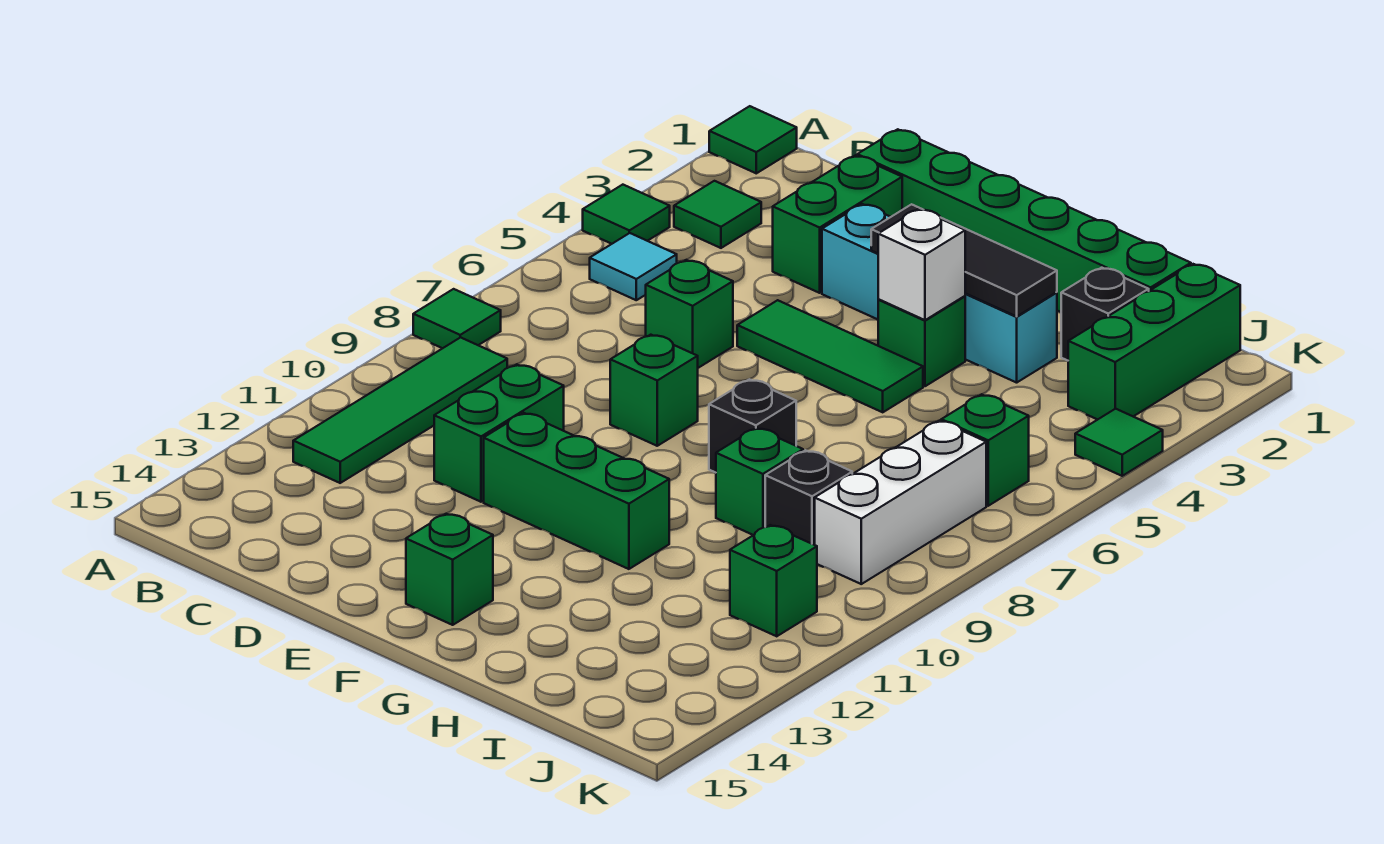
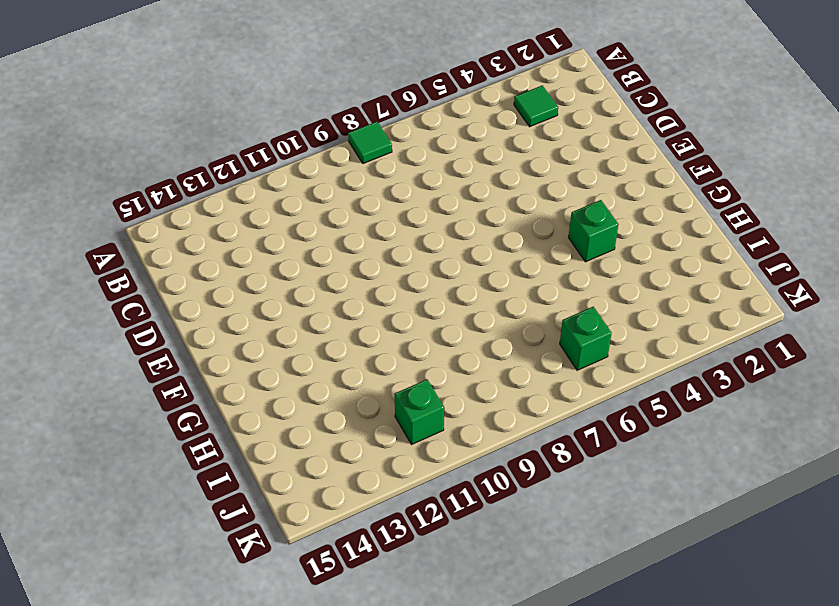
none -> green 1x1 tile [709,106,797,173]
none -> green 1x1 tile [583,185,670,244]
none -> cyan 1x1 tile [590,233,677,300]

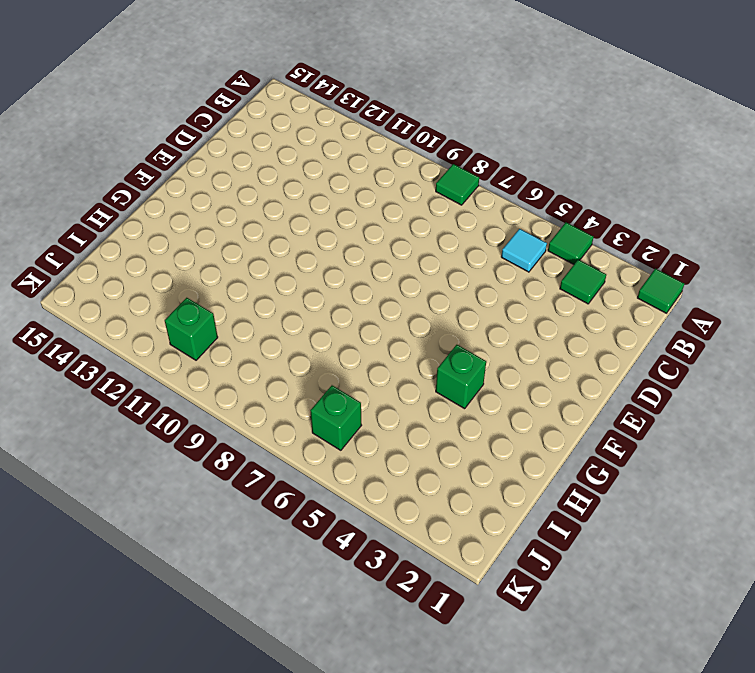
none -> green 1x4 tile [293,337,507,483]
none -> green 1x6 brick [857,129,1191,312]
none -> green 1x2 brick [773,155,902,293]

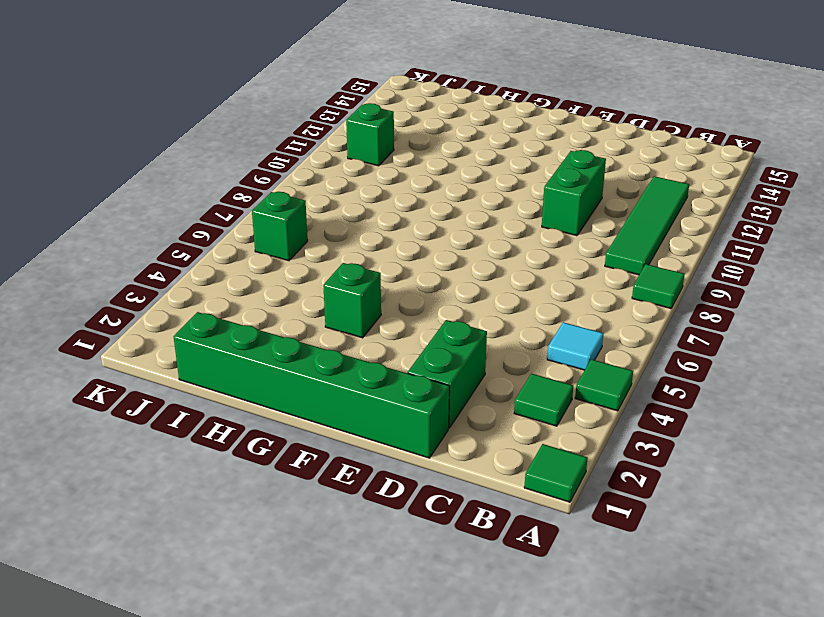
none -> green 1x1 brick [646,260,733,368]
none -> cyan 1x4 brick [822,204,1057,383]
none -> green 1x3 tile [737,300,923,412]

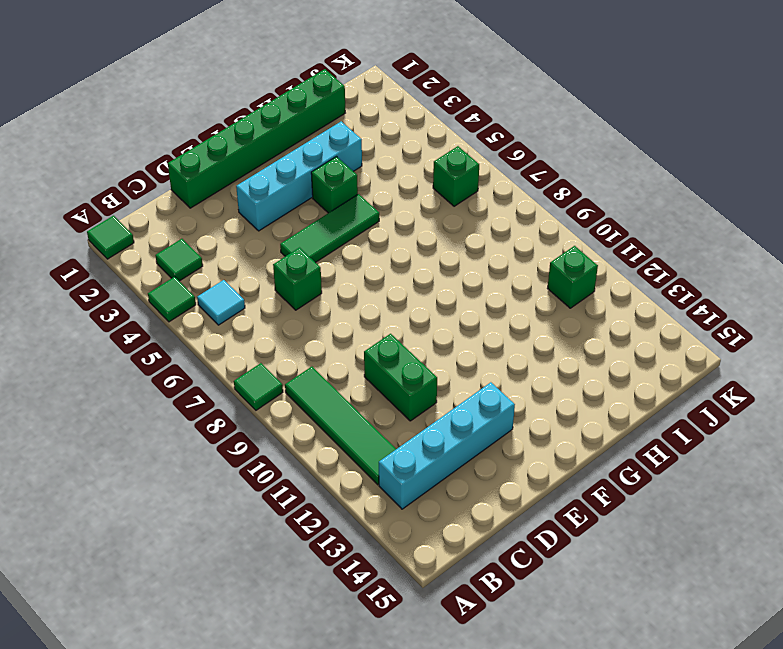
cyan 1x4 brick [379,382,515,509] -> none
none -> green 1x2 brick [773,155,902,293]
none -> green 1x1 brick [610,335,698,446]
none -> green 1x3 brick [484,413,669,569]

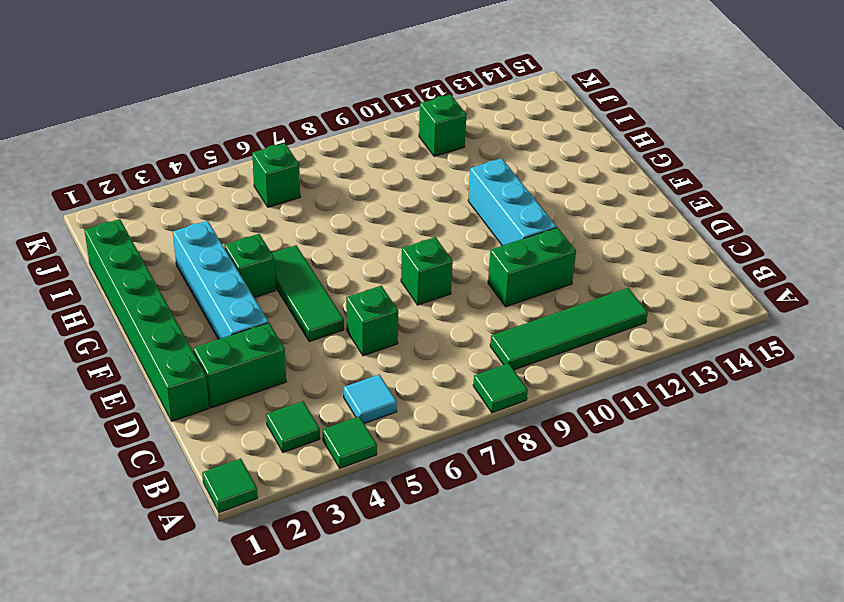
cyan 1x3 brick [468,158,557,246] -> green 1x3 brick [484,413,669,569]
none -> green 1x1 brick [406,514,493,625]
none -> black 1x1 brick [709,379,796,473]
none -> green 1x1 brick [716,428,803,535]

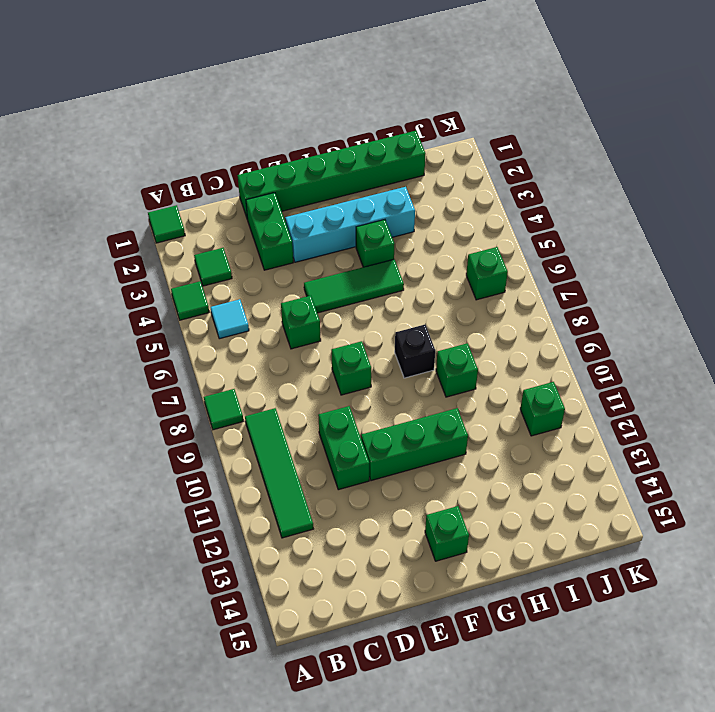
none -> black 1x1 brick [1061,268,1149,361]
none -> black 1x1 brick [765,450,852,545]
none -> green 1x3 brick [1068,264,1240,420]

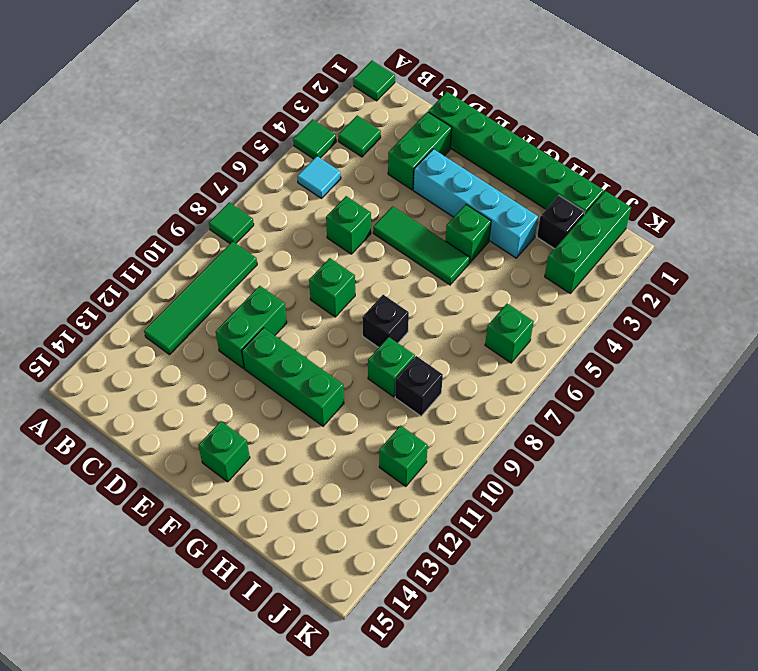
none -> white 1x3 brick [815,420,986,584]
none -> green 1x1 tile [1075,409,1163,476]
none -> black 1x3 tile [871,204,1057,316]

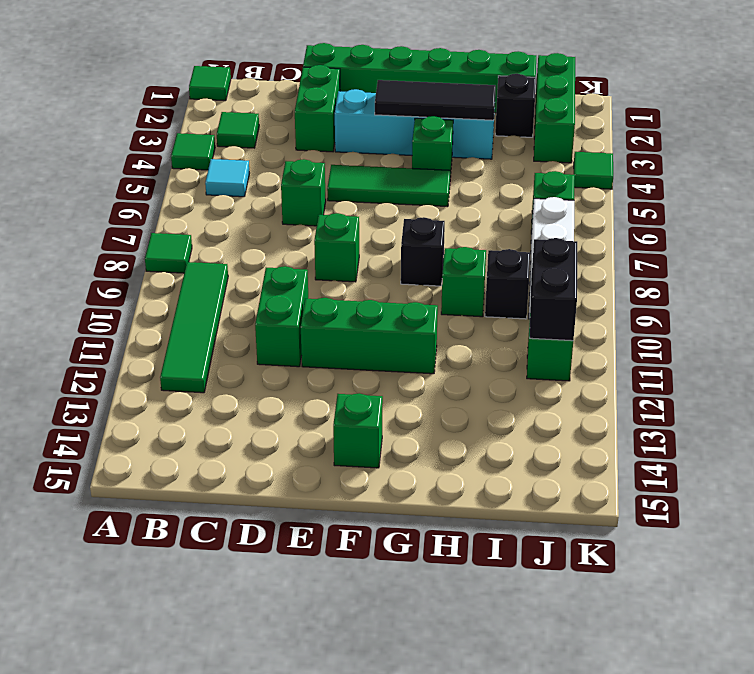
black 1x2 brick [530,238,577,341] -> none
none -> white 1x1 brick [878,209,965,320]

